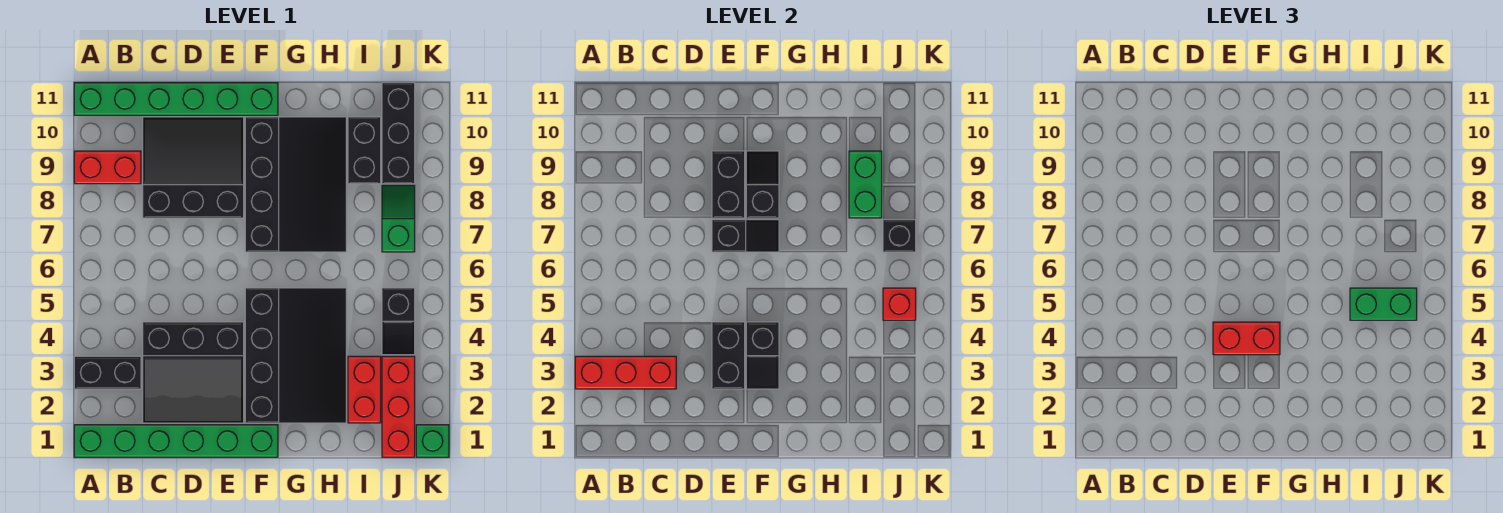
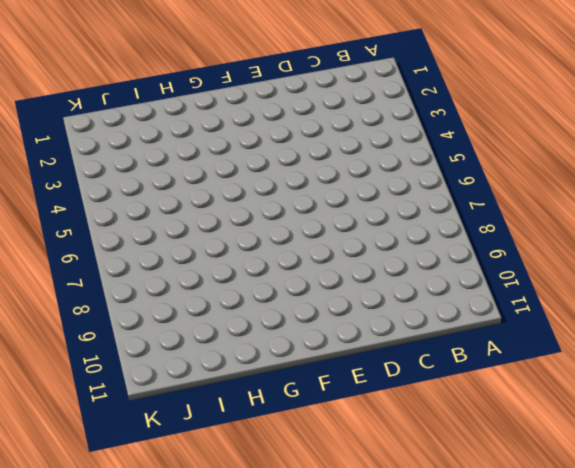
none -> green 1x6 brick [74,425,278,457]
none -> black 1x2 brick [74,356,141,389]
none -> red 1x2 brick [74,151,141,184]

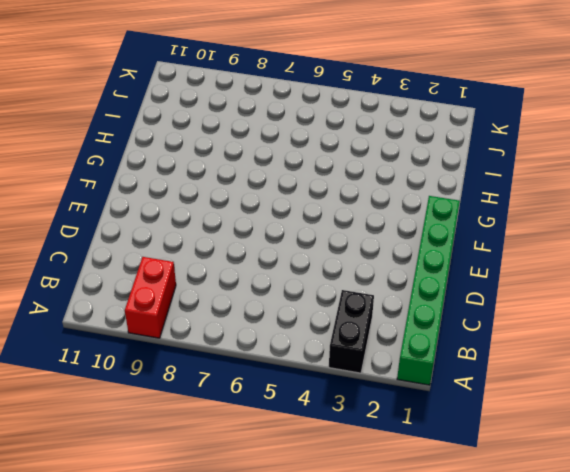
none -> green 1x6 brick [74,83,278,115]
none -> black 3x3 slope [143,322,244,423]
none -> black 3x3 slope [143,117,244,218]

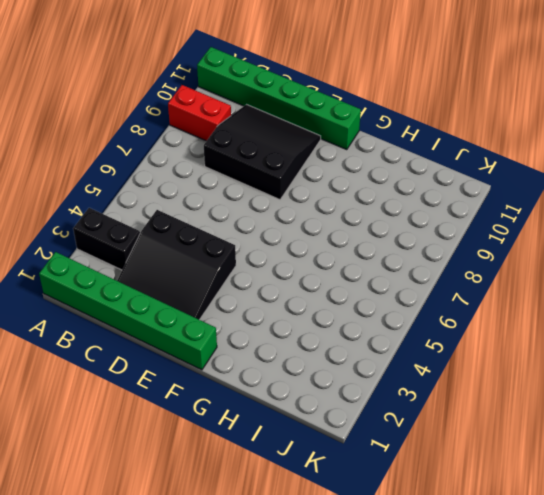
none -> black 3x4 slope [245,288,346,423]
none -> black 3x4 slope [245,117,346,252]
none -> red 1x2 brick [348,356,381,423]

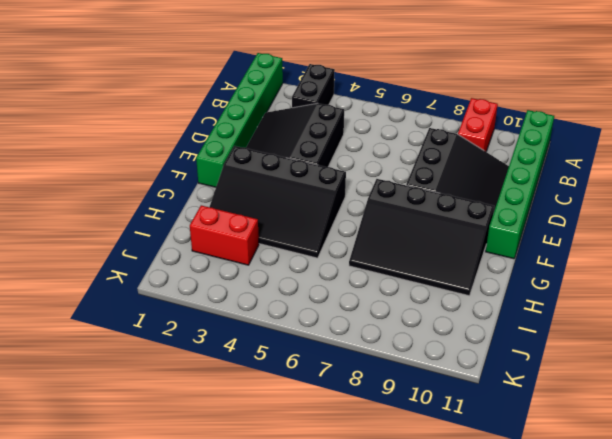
none -> black 1x2 brick [348,117,381,184]
none -> red 1x3 brick [382,356,415,457]
none -> black 1x2 slope [382,288,415,355]

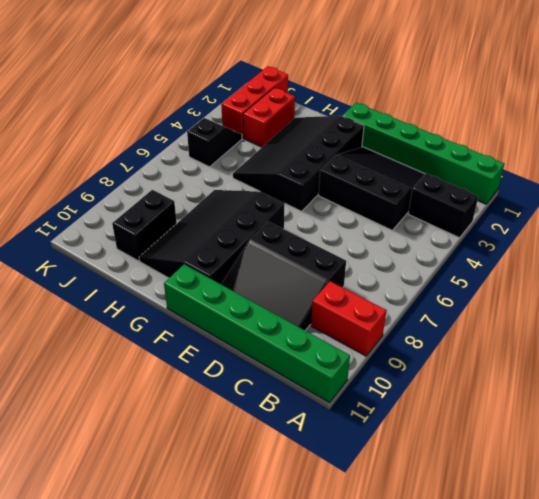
none -> green 1x2 slope [382,185,415,252]
none -> black 1x3 brick [382,83,415,184]
none -> green 1x1 brick [416,425,449,457]

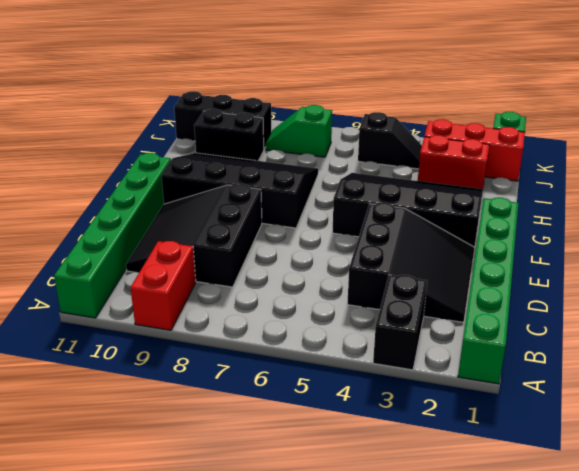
none -> red 1x3 brick [575,356,676,389]
none -> black 1x2 brick [712,322,745,389]
none -> black 1x2 slope [712,220,779,252]

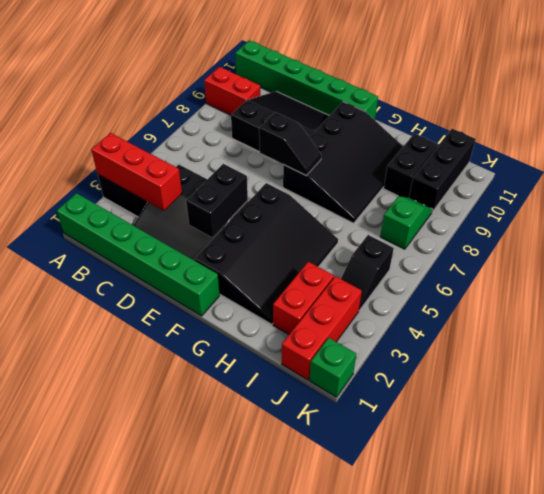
none -> black 1x2 brick [712,151,745,218]
none -> black 1x2 slope [746,322,779,389]
none -> black 1x2 slope [746,151,779,218]

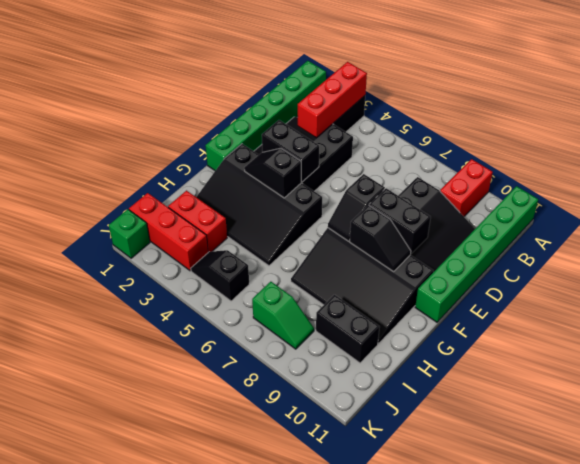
none -> black 1x3 brick [382,83,415,184]
none -> green 1x2 brick [849,151,882,218]
none -> red 1x1 brick [883,288,916,320]

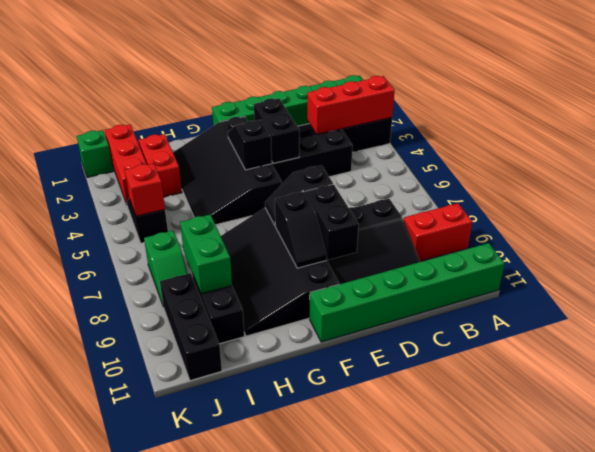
none -> black 1x1 brick [883,220,916,252]
none -> red 1x2 brick [1213,322,1280,355]
none -> green 1x2 brick [1350,288,1417,320]

